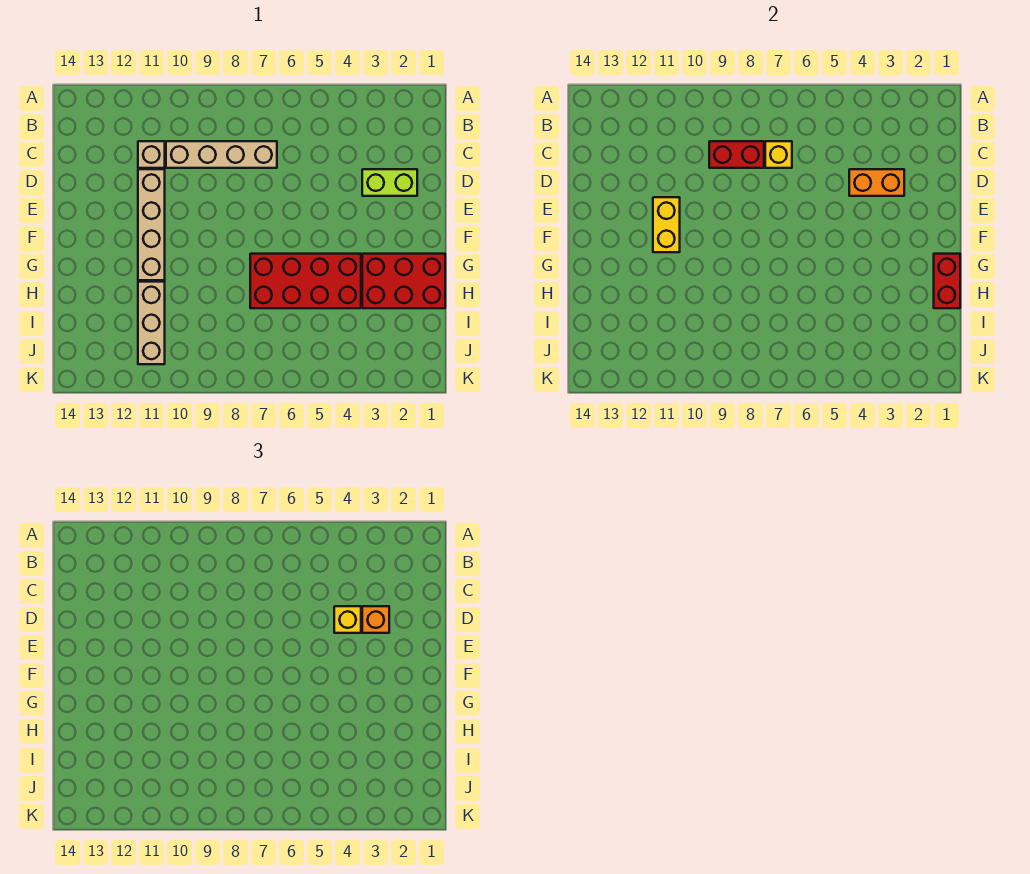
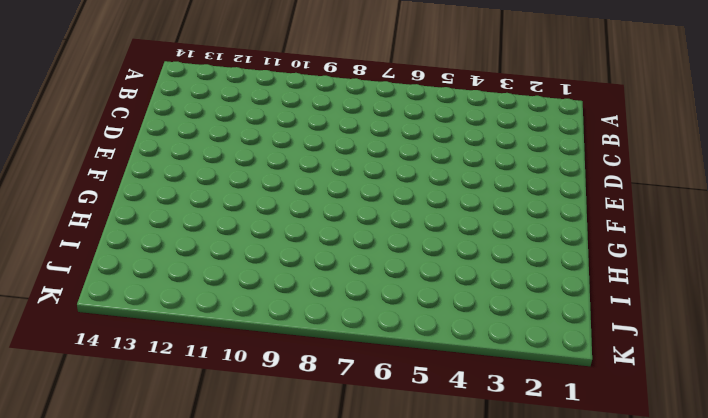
none -> tan 1x4 brick [166,141,277,168]
none -> tan 1x1 brick [138,141,165,168]
none -> lime 1x2 brick [362,169,417,196]

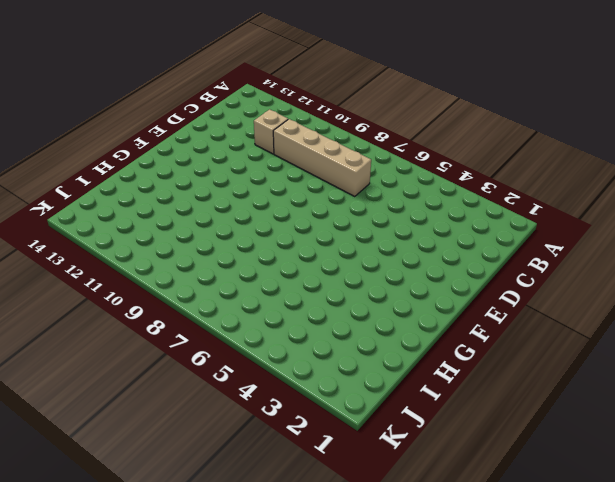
none -> lime 1x2 brick [362,169,417,196]
none -> tan 1x4 brick [138,169,165,280]
none -> red 2x3 brick [362,254,445,308]

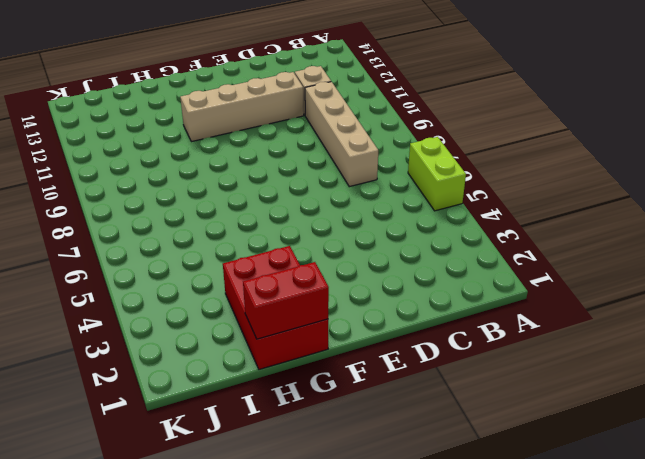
lime 1x2 brick [408,137,466,211] -> lime 1x2 brick moved to [362,169,417,196]
none -> red 2x4 brick [250,254,361,308]
none -> tan 1x3 brick [138,282,165,364]
none -> yellow 1x1 brick [765,141,792,168]

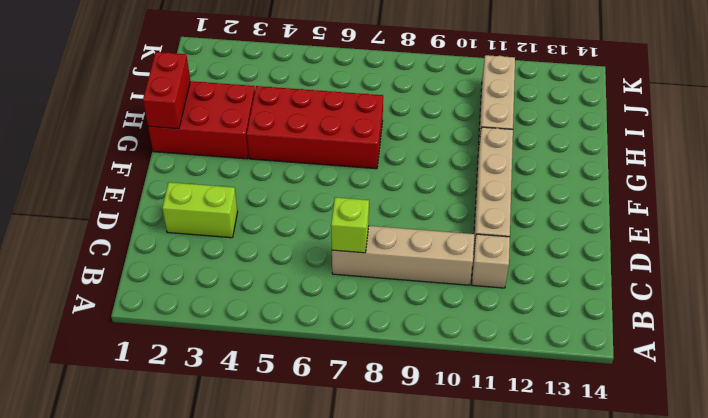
lime 1x1 brick [331,197,369,253] -> yellow 1x1 brick [765,141,792,168]
none -> red 1x2 brick [709,141,764,168]
none -> orange 1x2 brick [849,169,904,196]
none -> yellow 1x2 brick [653,197,680,252]

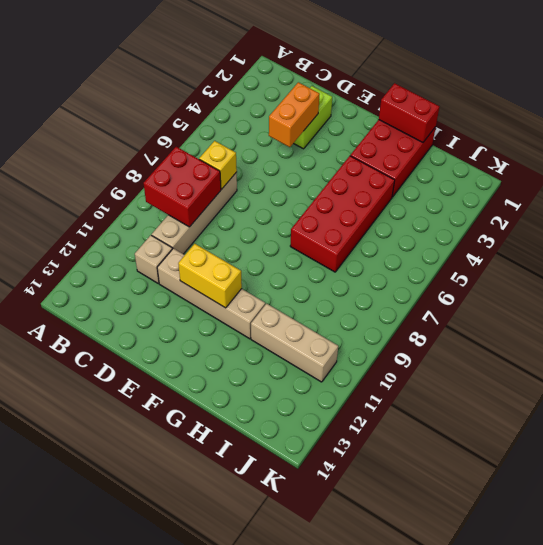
red 2x2 brick [144,147,221,227] -> red 1x2 brick [709,141,764,168]
none -> orange 1x1 brick [362,606,389,633]
none -> yellow 1x1 brick [334,606,361,633]

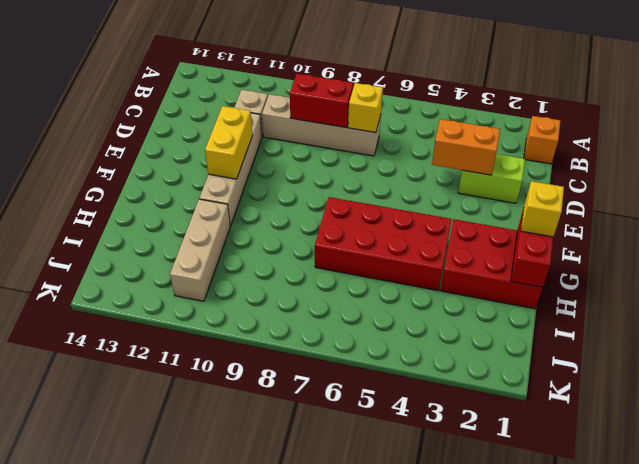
orange 1x1 brick [524,116,560,164] -> orange 1x1 brick moved to [362,606,389,633]
yellow 1x1 brick [521,181,564,237] -> yellow 1x1 brick moved to [334,606,361,633]

